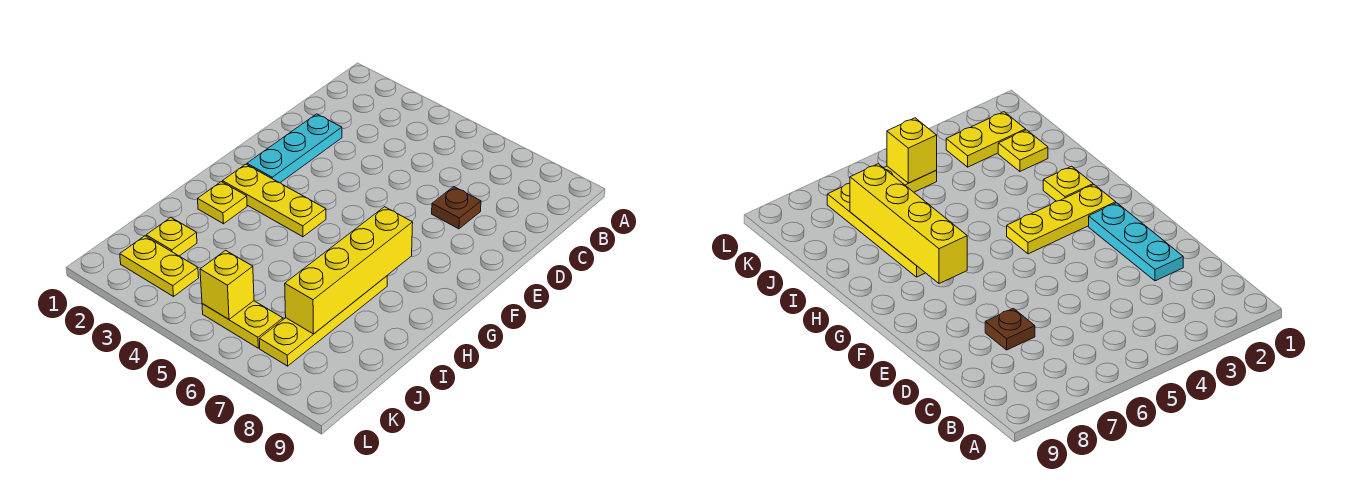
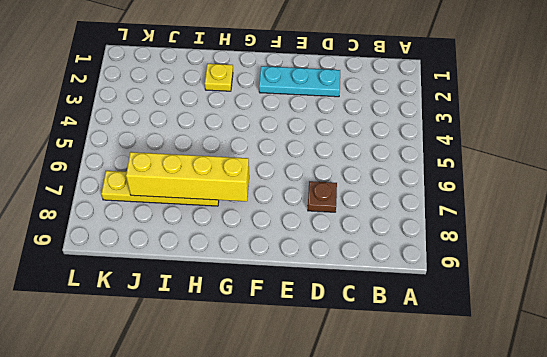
none -> yellow 1x3 plate [223,164,326,237]
none -> yellow 1x1 plate [146,217,197,256]

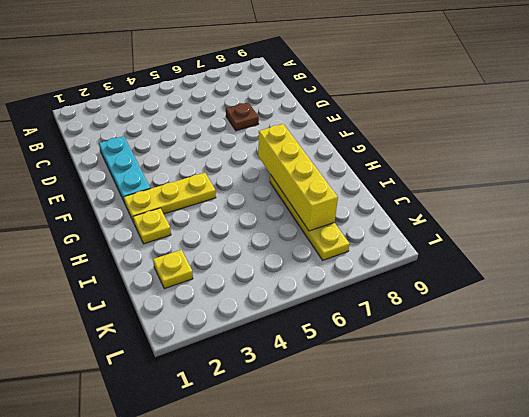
none -> yellow 1x2 plate [120,236,199,296]
none -> yellow 1x2 plate [202,301,283,348]

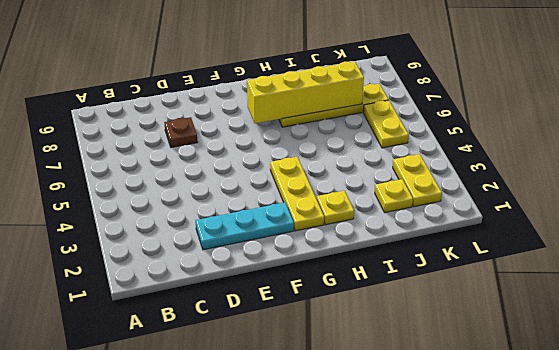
none -> yellow 1x1 brick [200,250,254,319]

